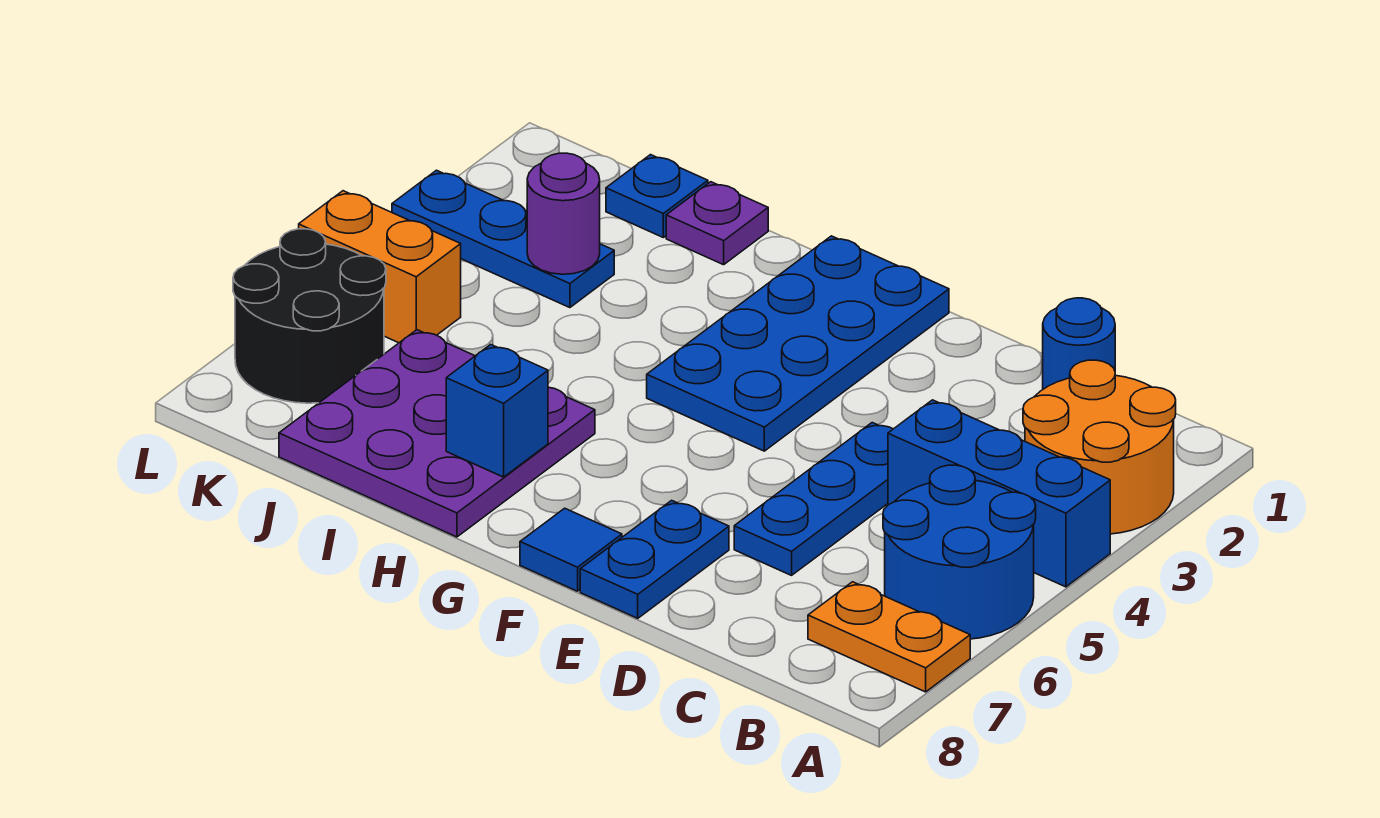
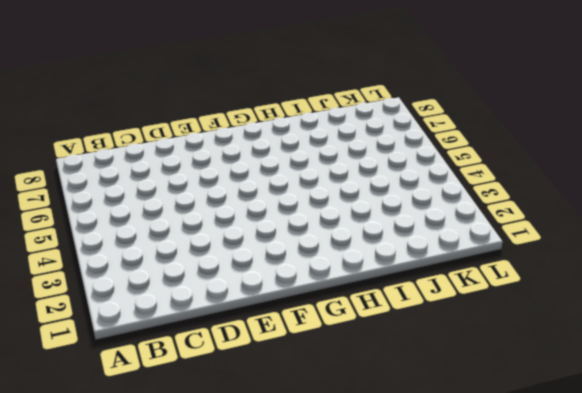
none -> orange 2x2 round brick [1023,360,1176,534]
none -> blue 1x3 brick [888,400,1110,587]
none -> blue 2x2 round brick [883,465,1036,639]

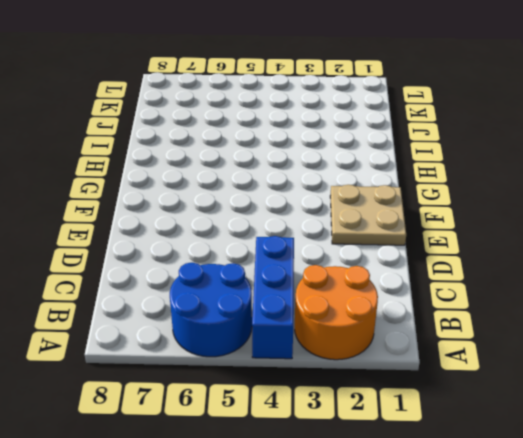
tan 2x2 plate [330,185,406,245] -> blue 2x4 plate [647,236,949,451]
none -> orange 1x2 plate [808,582,970,692]
none -> blue 1x1 round brick [1043,298,1115,389]
none -> blue 1x3 plate [734,423,893,575]

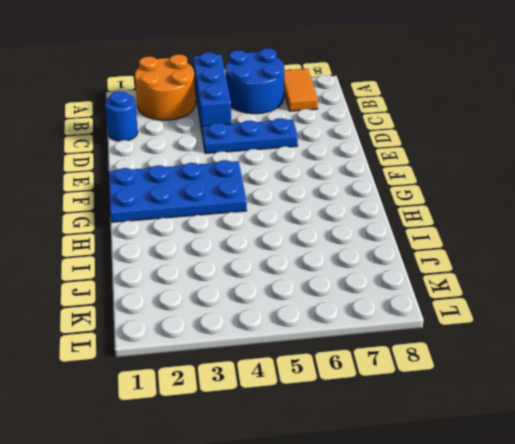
orange 1x2 tile [284,69,318,111] -> orange 1x2 plate [808,582,970,692]
none -> blue 1x2 plate [580,500,729,618]
none -> blue 1x1 tile [520,508,622,591]
none -> purple 3x3 plate [279,330,595,537]

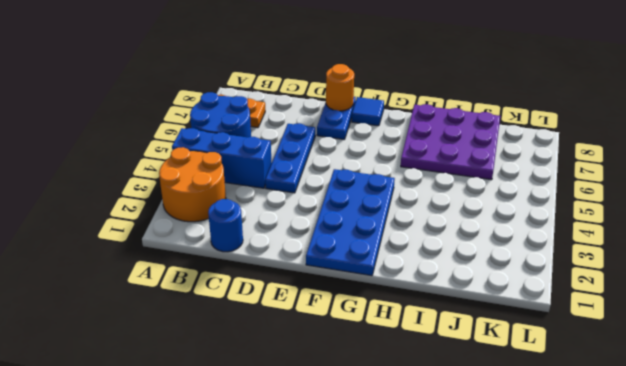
orange 1x1 round brick [326,64,354,111] -> none
none -> purple 1x1 plate [666,182,768,265]
none -> blue 1x1 plate [606,155,708,237]
none -> blue 1x3 plate [392,170,614,308]

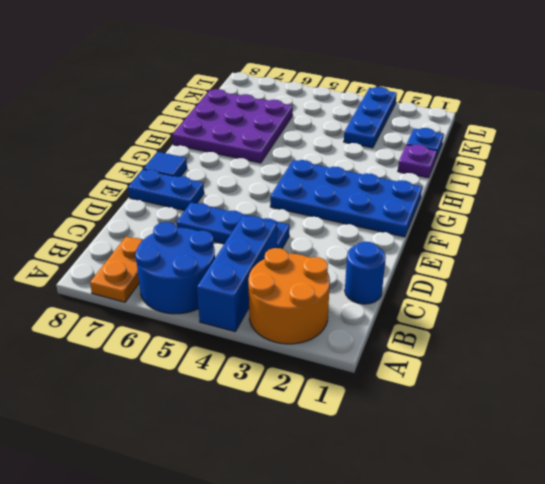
none -> orange 1x2 brick [299,191,461,343]
none -> black 2x2 round brick [233,229,386,403]
none -> blue 1x1 brick [446,345,548,477]

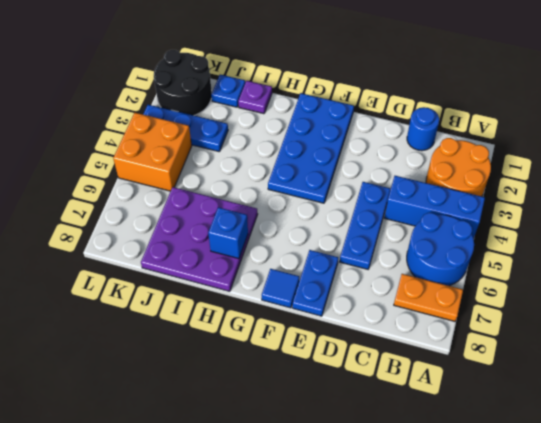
black 2x2 round brick [154,50,212,115] -> black 2x2 round brick moved to [233,229,386,403]
orange 2x2 brick [113,113,192,191] -> orange 1x2 brick [299,191,461,343]
none -> purple 1x1 round brick [527,153,600,274]

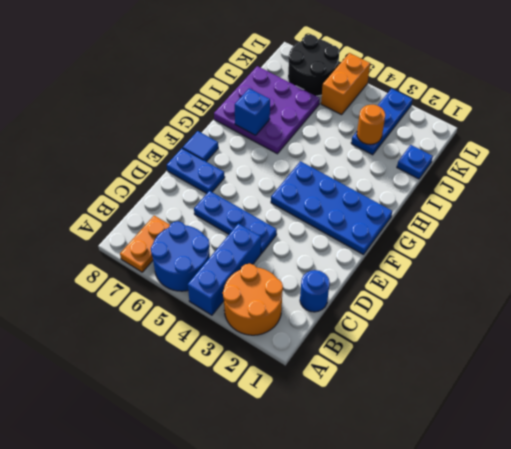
orange 1x1 round brick [357,105,385,145] -> purple 1x1 round brick [527,153,600,274]
none -> purple 1x1 plate [666,182,768,265]

